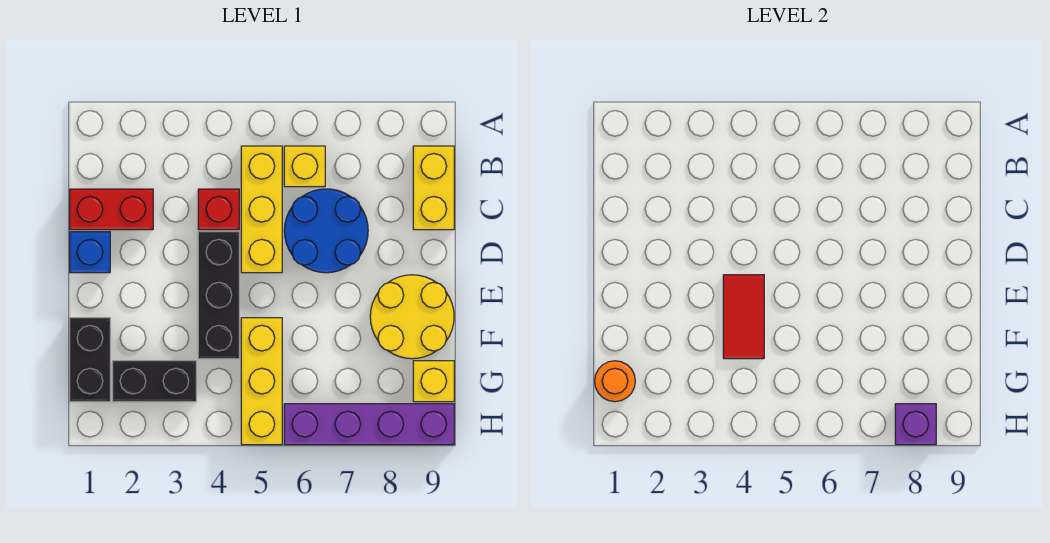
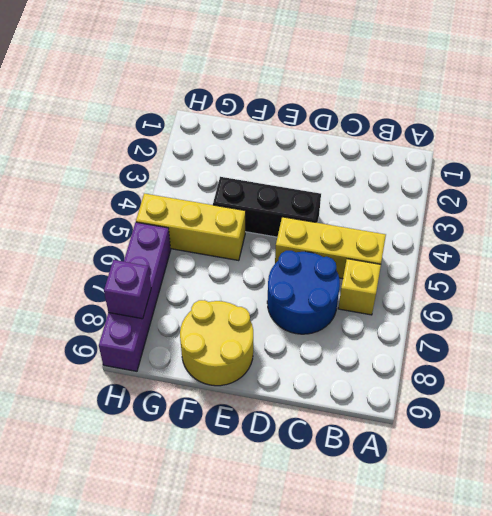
none -> yellow 1x2 brick [413,146,454,230]
none -> red 1x2 brick [70,189,153,230]
none -> red 1x1 brick [198,189,239,230]

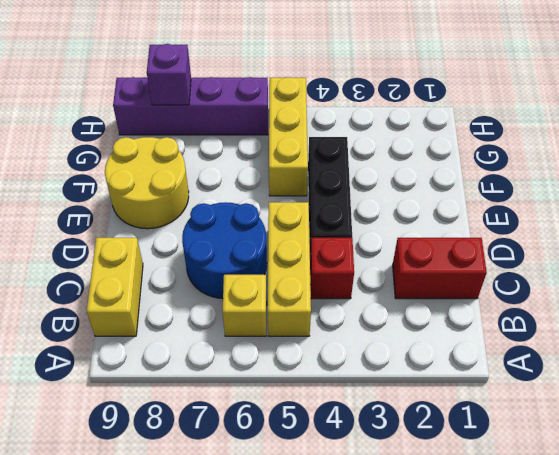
none -> blue 1x1 brick [70,232,110,273]
none -> black 1x2 brick [70,318,110,402]
none -> black 1x2 brick [113,361,196,402]

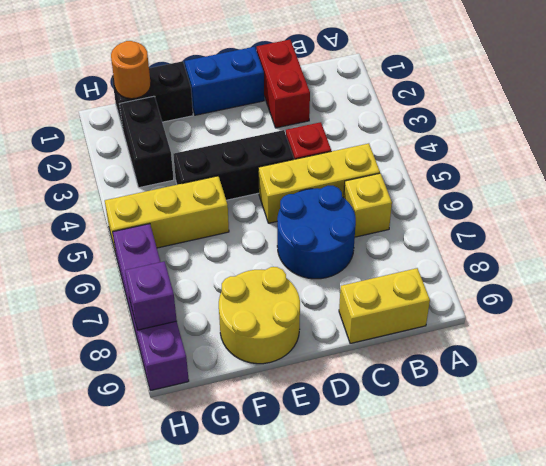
blue 1x2 brick [185,47,264,115] -> blue 1x1 brick [70,232,110,273]
none -> yellow 1x1 brick [413,361,454,402]
none -> red 1x2 tile [723,275,764,359]

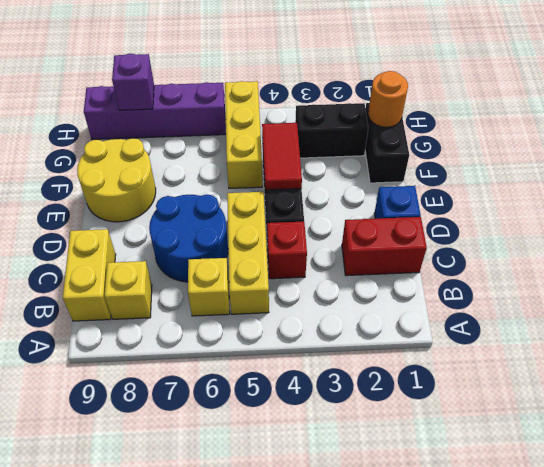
yellow 1x1 brick [105,261,152,319] -> yellow 1x1 brick moved to [413,361,454,402]

